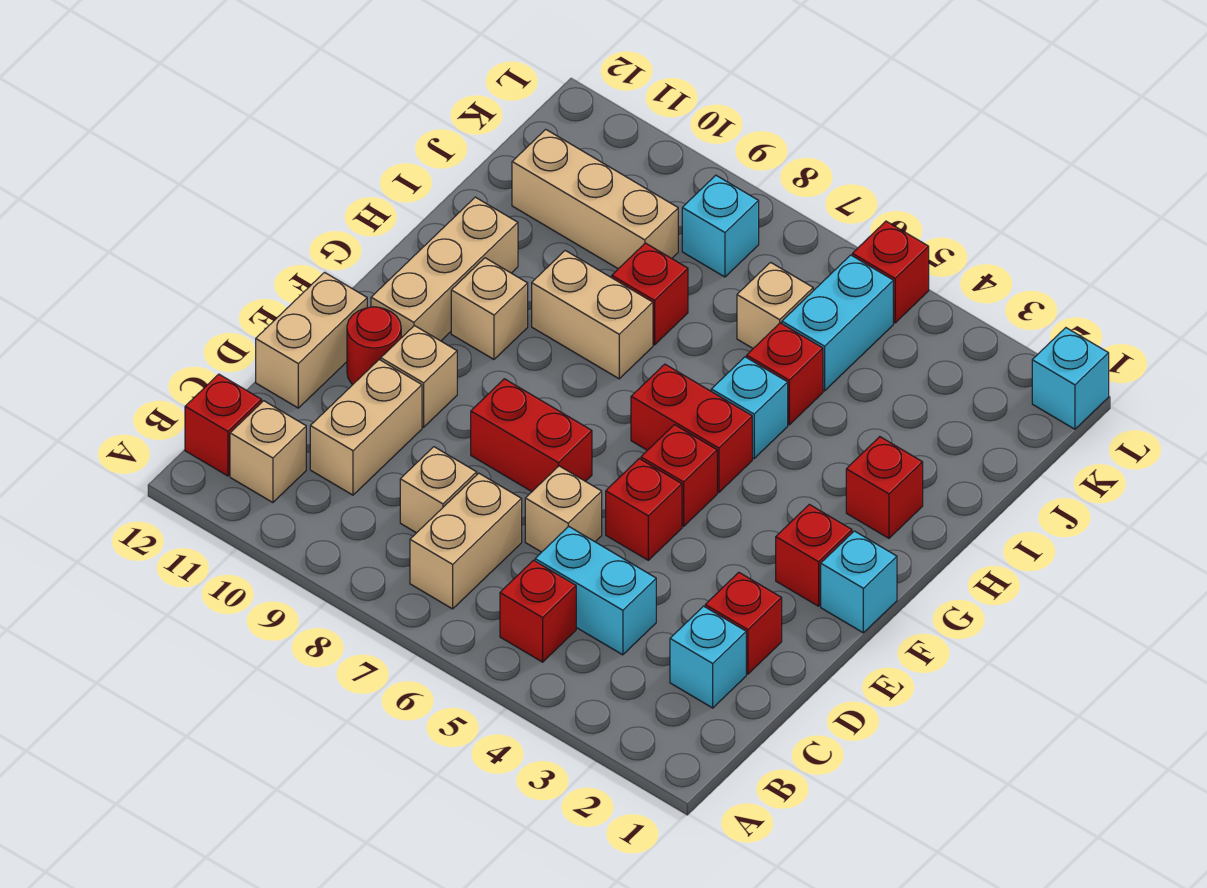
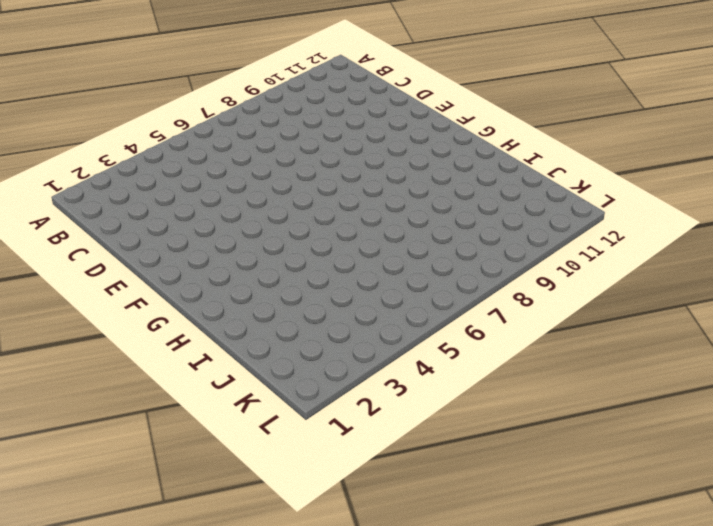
none -> red 1x1 brick [500,560,576,662]
none -> tan 1x2 brick [410,473,522,609]
none -> tan 1x1 brick [230,401,306,503]
none -> red 1x1 brick [185,374,262,476]

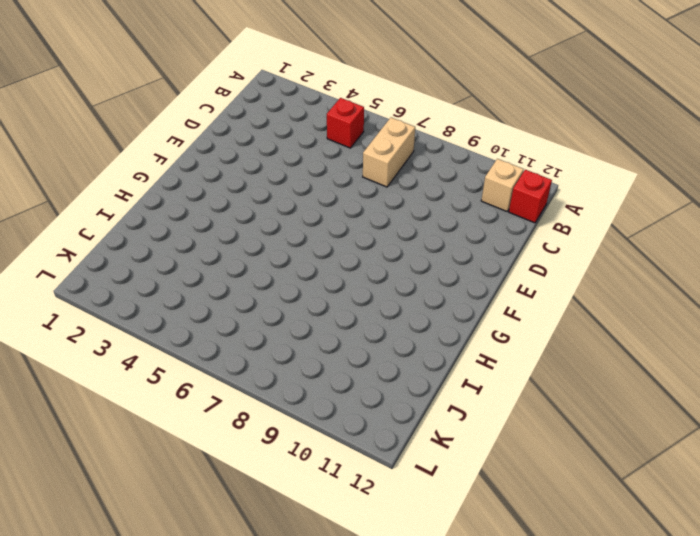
none -> cyan 1x1 brick [670,606,746,708]
none -> cyan 1x2 brick [535,526,656,655]
none -> tan 1x1 brick [400,447,477,533]
none -> tan 1x2 brick [310,360,422,495]

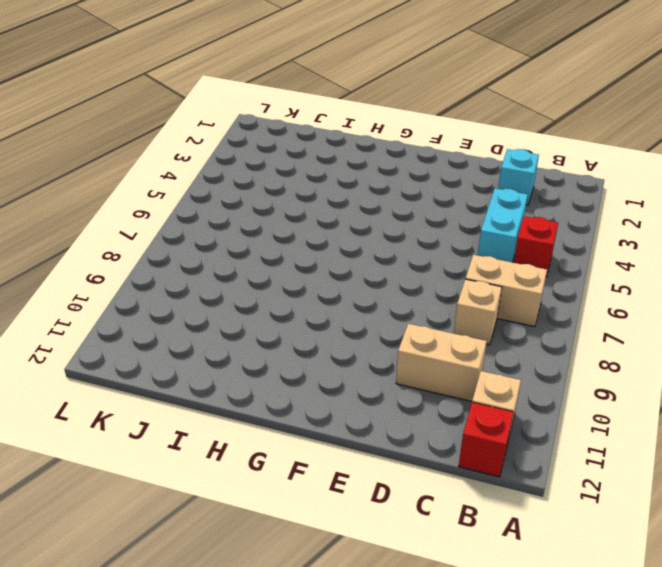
none -> red 1x1 brick [705,572,782,674]
none -> tan 1x1 brick [525,466,602,552]
none -> tan 1x2 brick [256,272,367,408]
none -> red 1x1 brick [606,459,682,560]

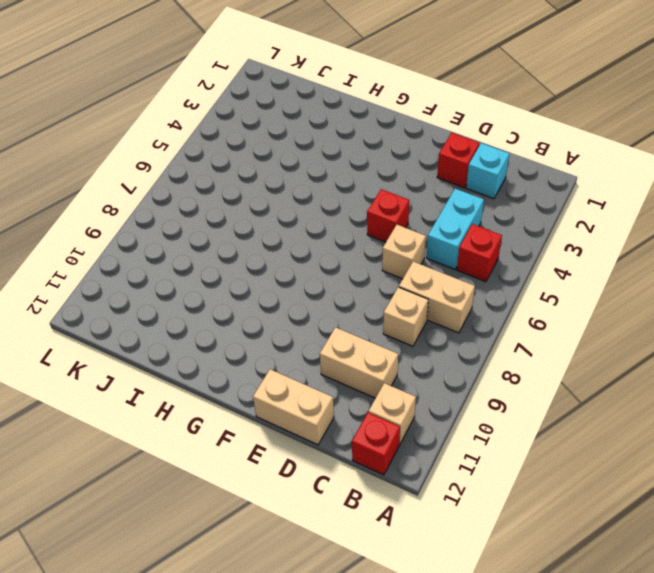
none -> red 1x2 brick [471,379,592,491]
none -> tan 1x1 brick [381,326,457,427]
none -> red 1x1 round brick [347,307,401,384]
none -> cyan 1x1 brick [821,531,897,633]

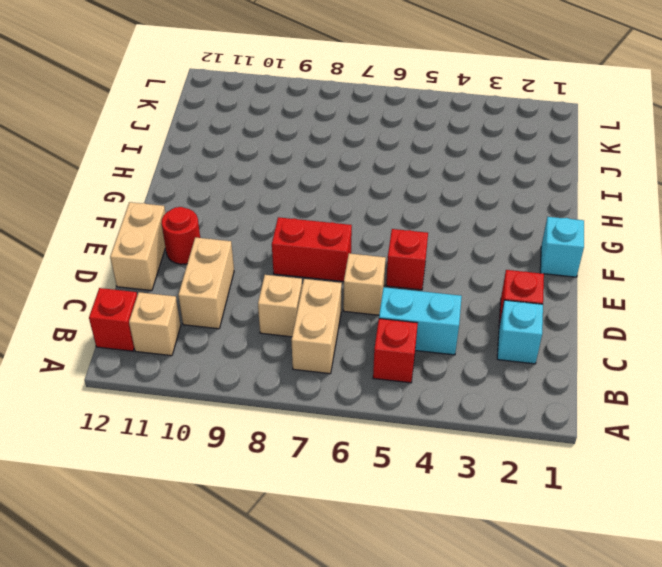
none -> tan 1x1 brick [381,326,457,427]
none -> red 1x1 brick [776,504,852,606]
none -> red 1x1 brick [641,425,717,526]
none -> tan 1x3 brick [371,197,518,341]

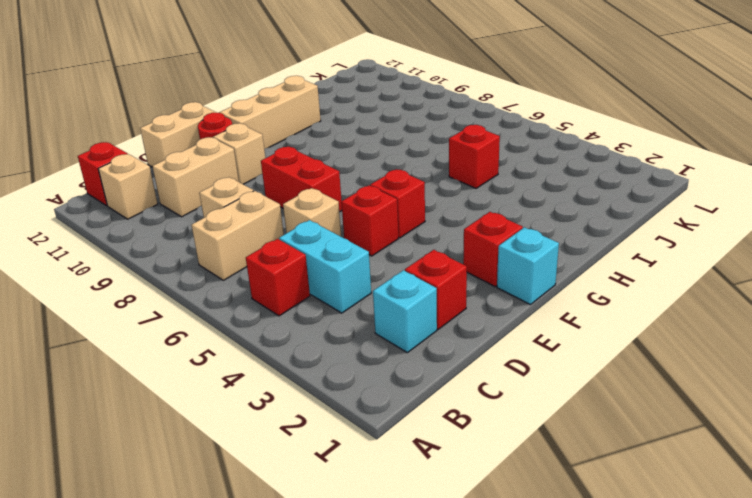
none -> red 1x2 brick [631,364,752,493]
none -> tan 1x1 brick [451,258,528,359]
none -> red 1x1 brick [846,437,923,538]
none -> cyan 1x1 brick [711,357,788,458]

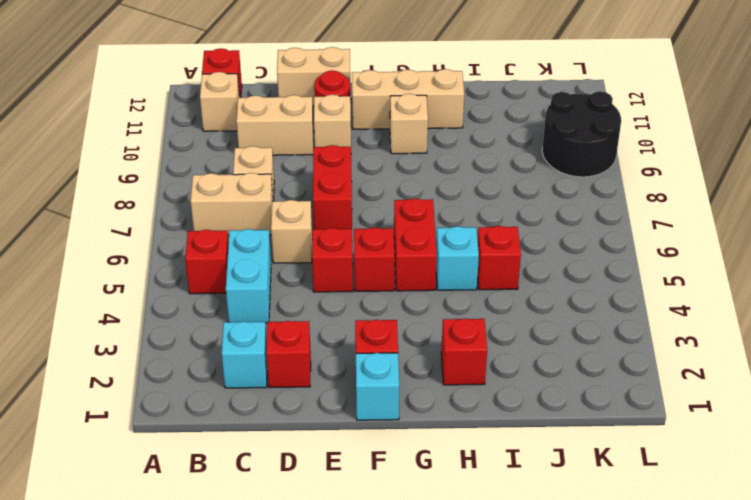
black 2x2 round brick [542,91,621,177] -> none
none -> tan 1x2 brick [532,251,653,379]
none -> red 1x1 brick [612,243,688,345]
none -> cyan 1x2 brick [782,255,893,391]
none -> tan 1x1 brick [737,262,813,348]

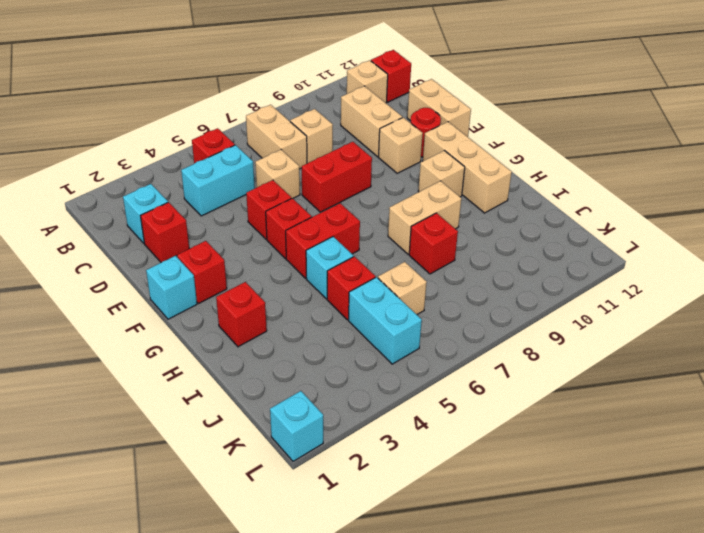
none -> tan 1x3 brick [512,129,678,269]
none -> cyan 1x1 brick [682,175,759,277]
none -> red 1x1 brick [852,221,929,323]

